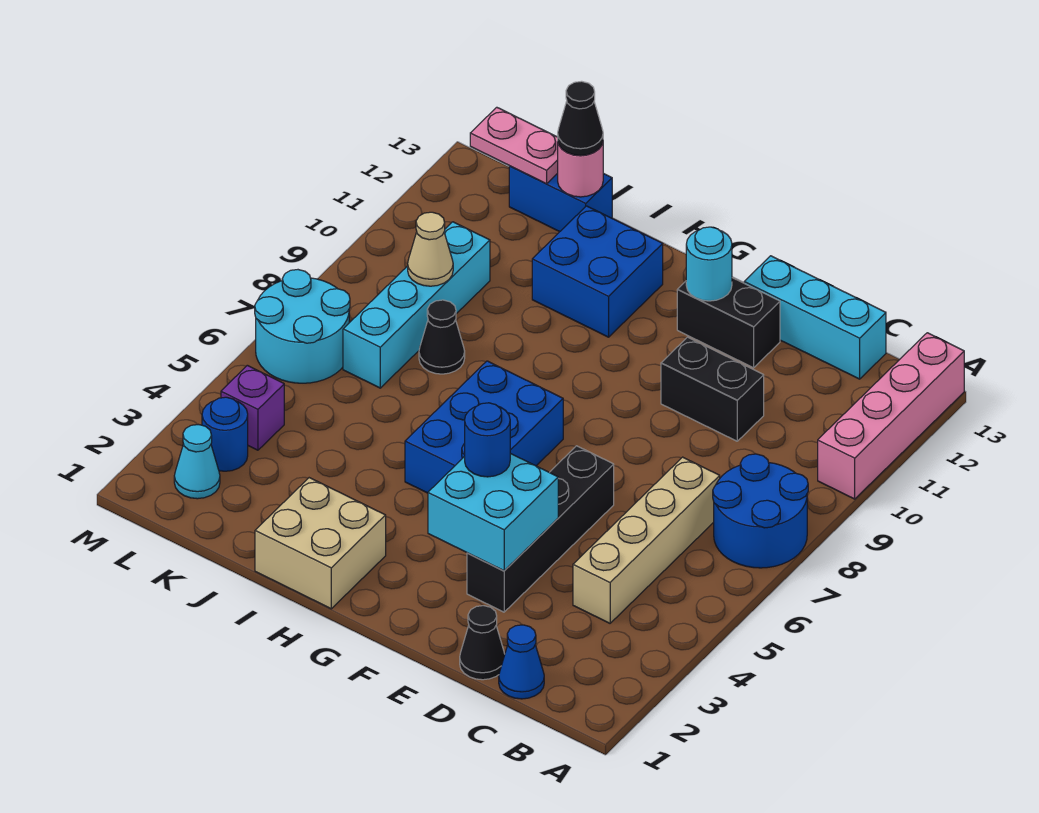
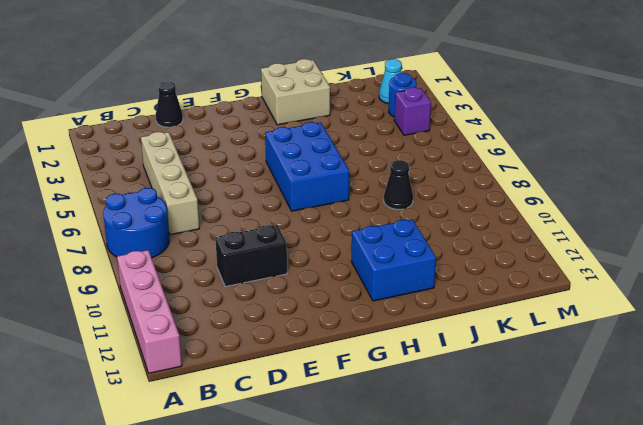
none -> blue 1x1 cone [499,625,544,699]
none -> cyan 1x3 brick [744,256,886,379]
none -> black 1x4 brick [467,446,614,612]

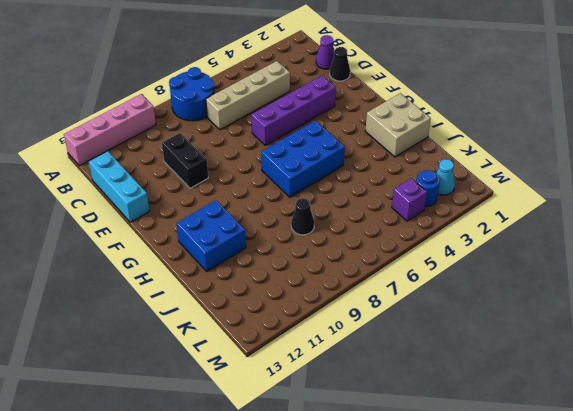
purple 1x1 cone [316,35,335,69] -> blue 1x1 cone [499,625,544,699]
purple 1x4 brick [252,76,336,145] -> black 1x4 brick [467,446,614,612]
none -> black 1x2 brick [677,278,780,368]
none -> blue 1x2 brick [509,166,612,232]
none -> cyan 1x4 brick [343,222,490,388]

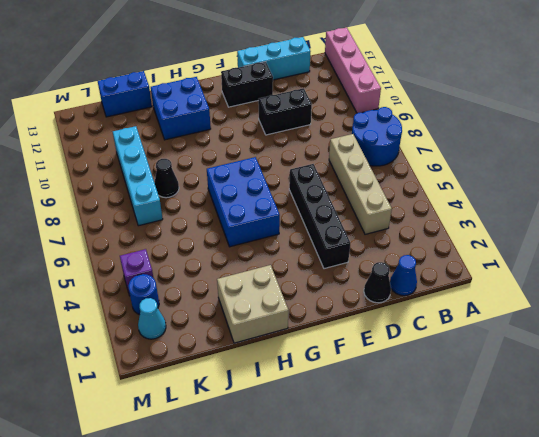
none -> cyan 2x2 round brick [255,270,350,383]
none -> cyan 2x2 brick [428,453,558,571]
none -> cyan 1x1 round brick [686,227,732,301]

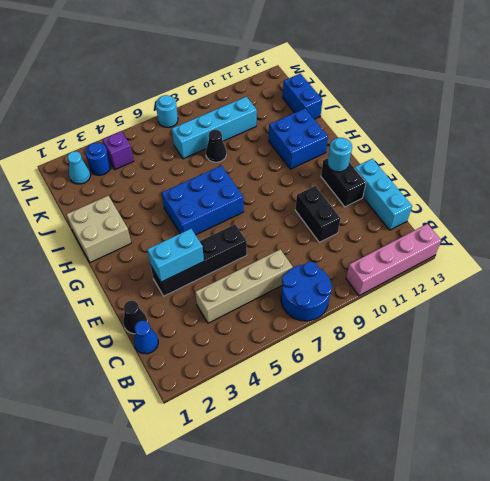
cyan 1x2 brick [147,229,204,282] -> cyan 2x2 brick [428,453,558,571]
cyan 1x1 round brick [156,95,178,127] -> cyan 2x2 round brick [255,270,350,383]
none -> pink 1x1 round brick [558,143,603,197]
none -> tan 1x1 cone [408,212,453,286]
none -> pink 1x2 plate [470,107,558,184]

